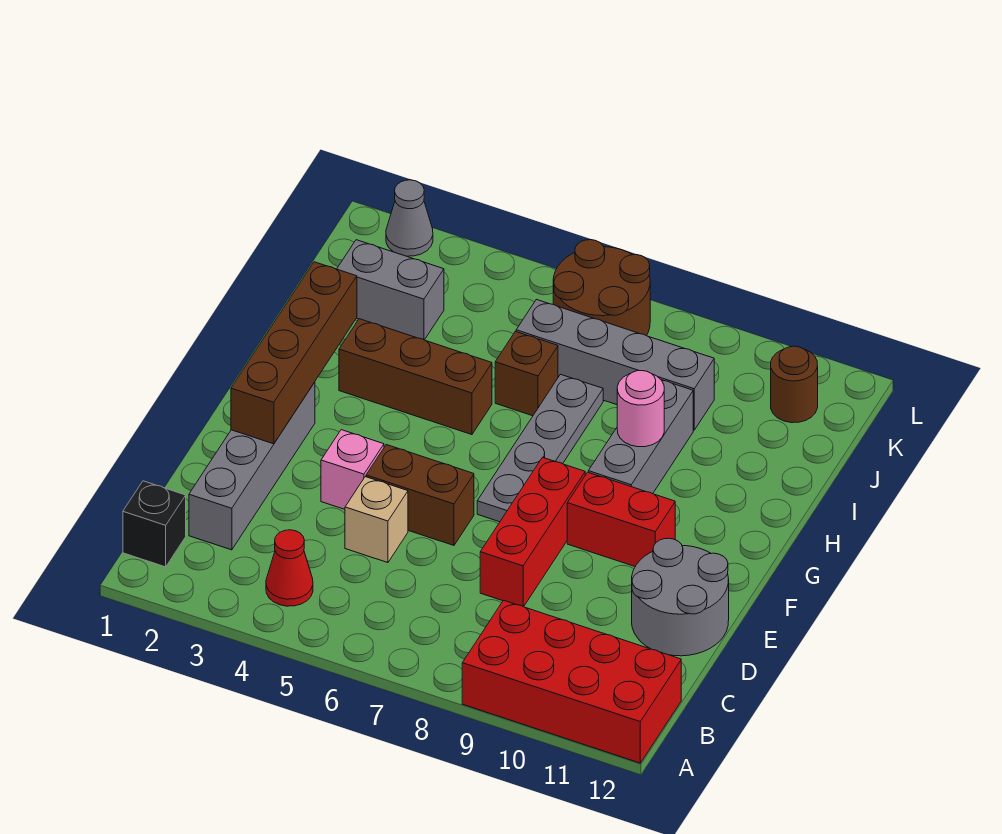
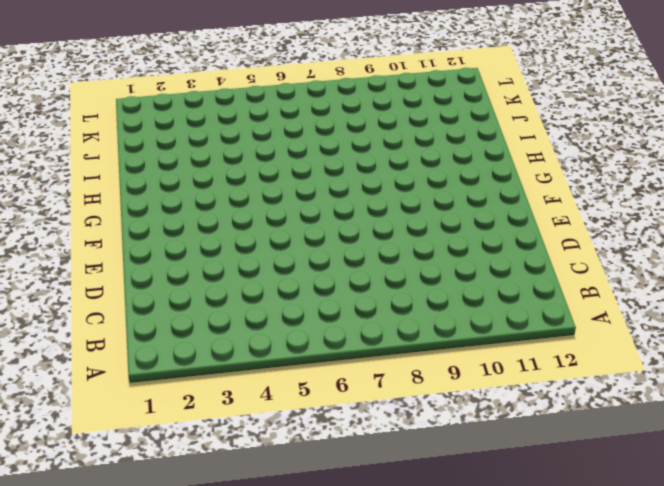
none -> red 2x4 brick [462,600,681,763]
none -> black 1x1 brick [123,481,186,567]
none -> red 1x1 cone [266,530,313,606]

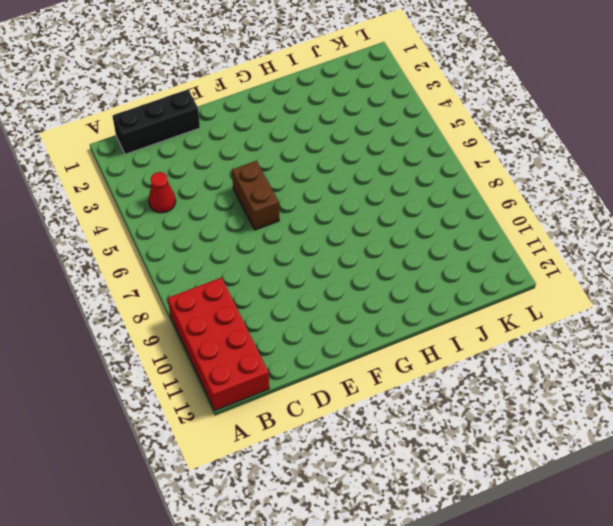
black 1x3 brick [113,90,200,154] -> black 1x1 brick [123,481,186,567]
none -> grey 1x4 brick [189,382,315,550]
none -> tan 1x1 brick [345,477,408,563]
none -> red 1x3 brick [480,457,585,607]

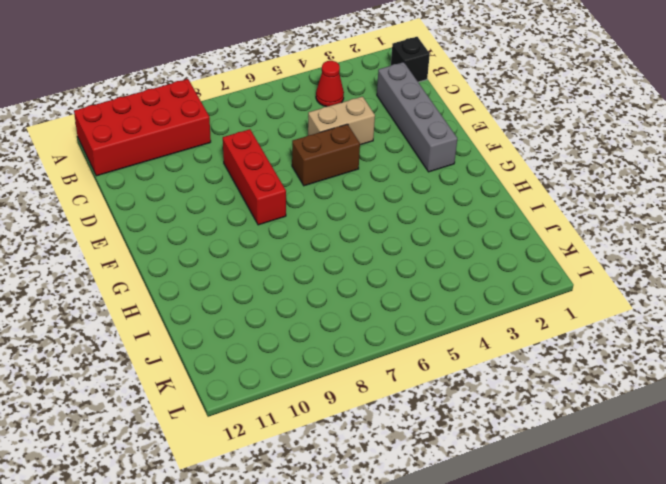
tan 1x2 brick [308,97,375,145] -> tan 1x1 brick [345,477,408,563]
none -> grey 2x2 round brick [632,538,729,656]
none -> pink 1x1 brick [321,430,384,509]
none -> grey 1x4 plate [477,374,603,522]

